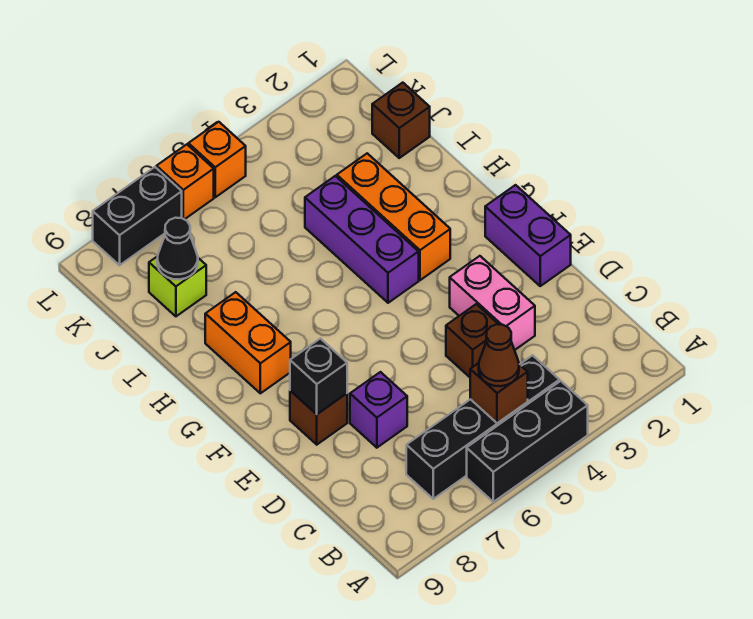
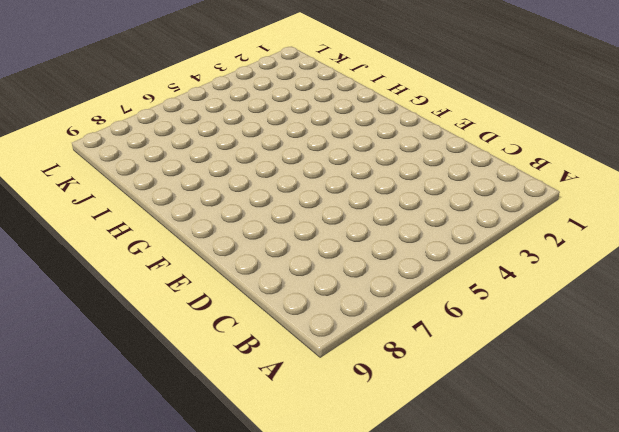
none -> black 1x3 brick [467,381,588,502]
none -> black 1x4 brick [406,355,559,499]
none -> pink 1x2 brick [450,256,535,350]

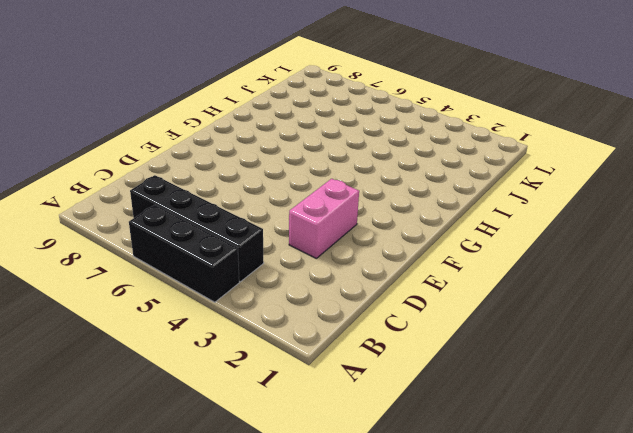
none -> brown 1x1 brick [446,304,499,377]
none -> purple 1x1 brick [350,372,407,448]
none -> purple 1x2 brick [485,185,571,286]

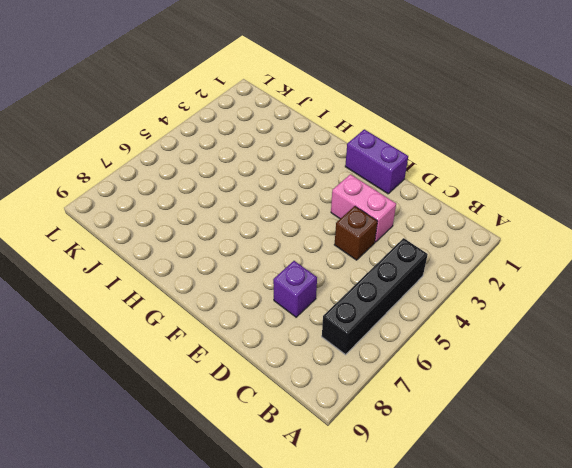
none -> black 1x3 brick [467,381,588,502]
none -> brown 1x1 brick [290,391,347,445]
none -> orange 1x3 brick [337,153,450,280]

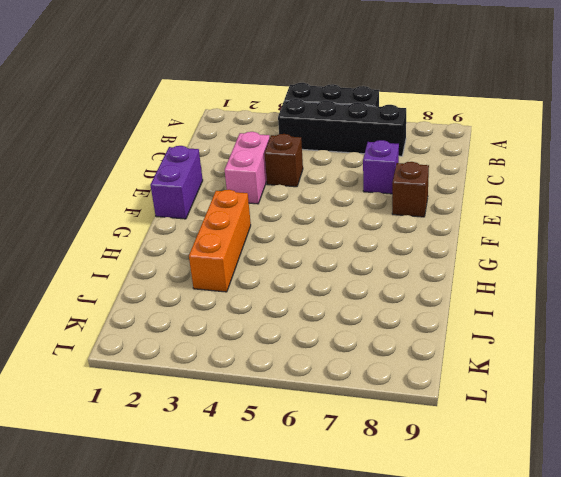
none -> purple 1x3 brick [305,176,419,303]
none -> orange 1x2 brick [205,292,291,393]
none -> brown 1x1 brick [372,83,430,158]

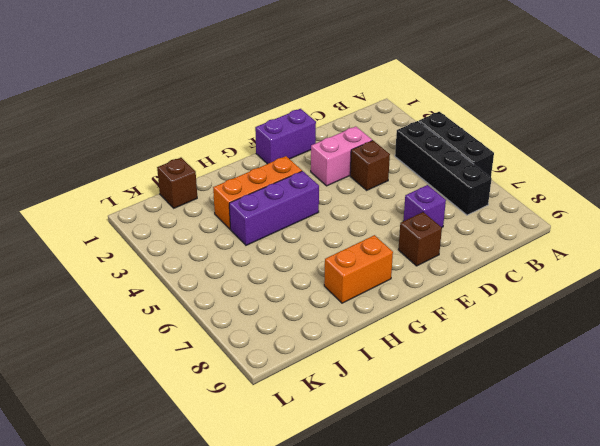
none -> lime 1x1 brick [149,256,206,316]
none -> orange 1x1 brick [188,122,246,197]
none -> orange 1x1 brick [157,144,214,219]

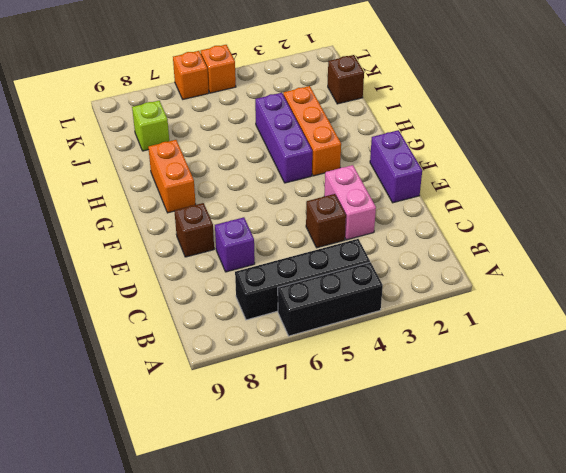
none -> black 1x2 brick [93,167,182,265]
none -> brown 1x1 brick [470,363,528,423]
none -> black 1x1 brick [290,338,347,414]

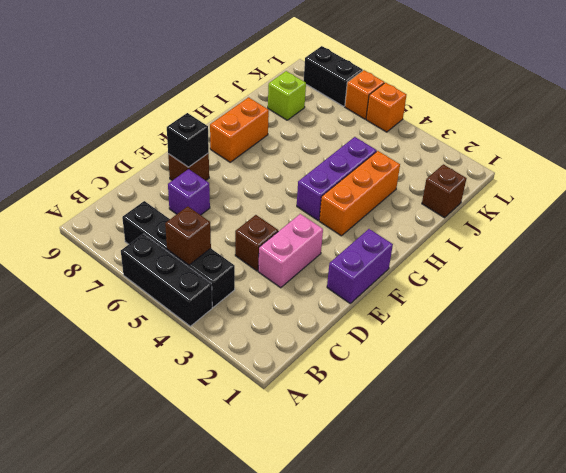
none -> black 1x1 cone [157,218,198,280]
none -> brown 1x1 cone [479,324,519,386]

